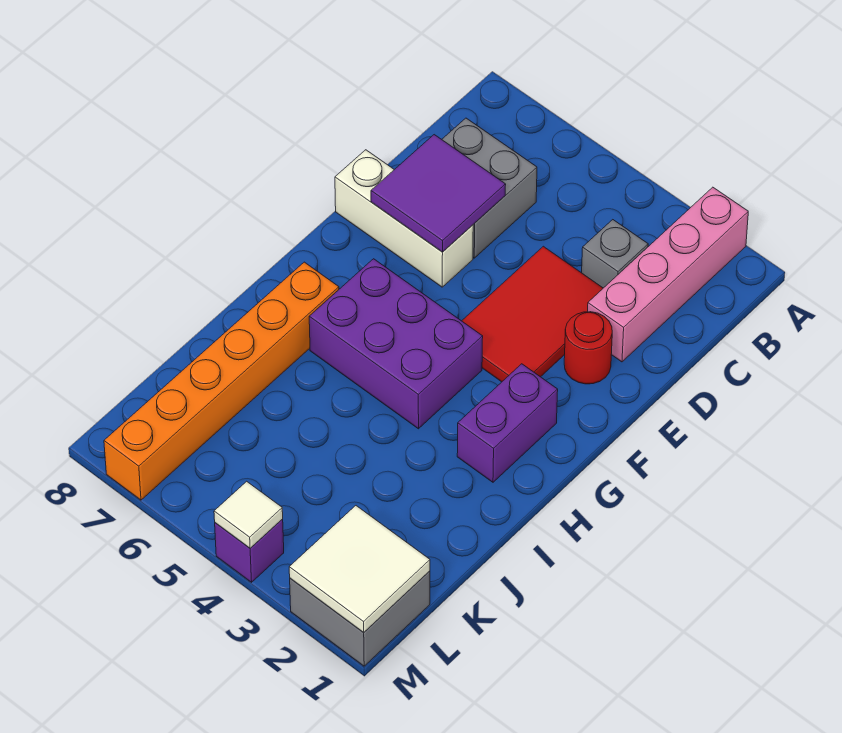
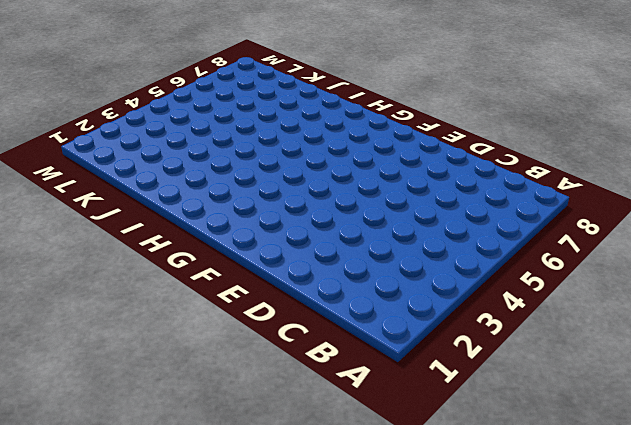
none -> pink 1x4 brick [588,187,748,362]
none -> grey 1x1 brick [582,220,648,288]
none -> grey 2x2 brick [442,118,537,258]

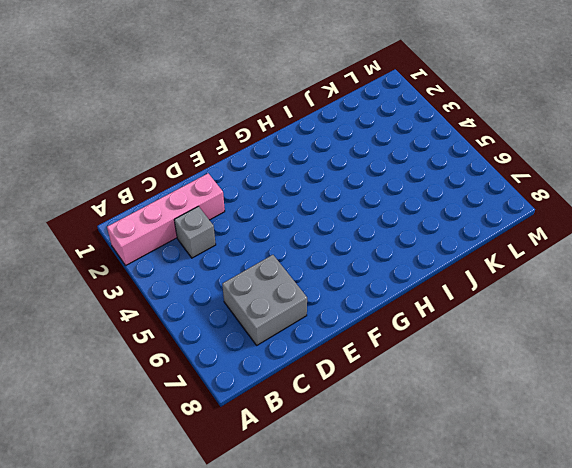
none -> red 2x3 tile [462,246,603,382]
none -> red 1x1 round brick [564,312,612,384]
none -> white 1x3 brick [335,150,473,287]

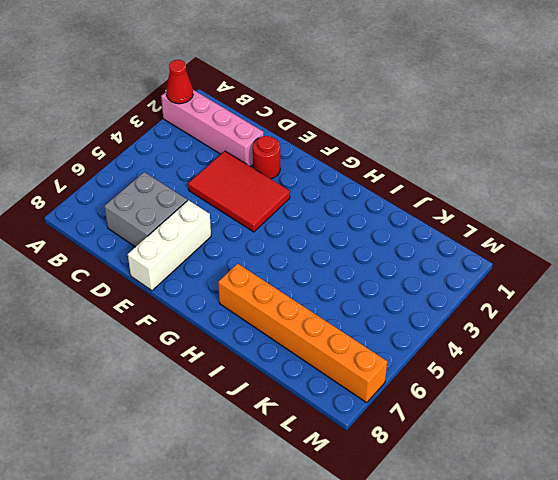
red 1x1 cone [166,60,193,104] -> none
none -> grey 1x1 brick [582,220,648,288]
none -> purple 1x2 brick [457,364,558,482]
none -> purple 2x3 brick [309,259,483,429]

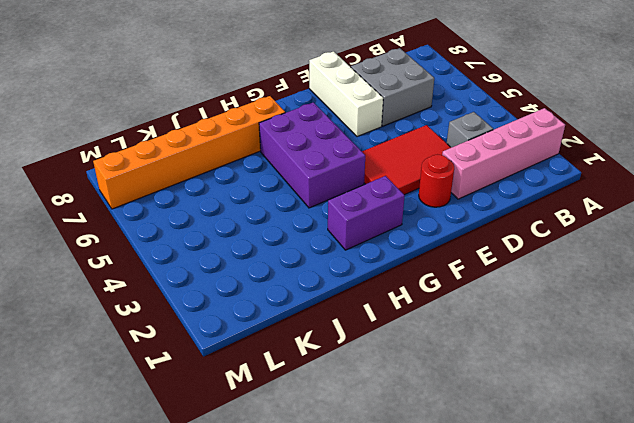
none -> grey 2x2 brick [290,571,430,666]
none -> purple 1x1 brick [215,519,284,582]
none -> purple 2x2 tile [371,135,506,252]

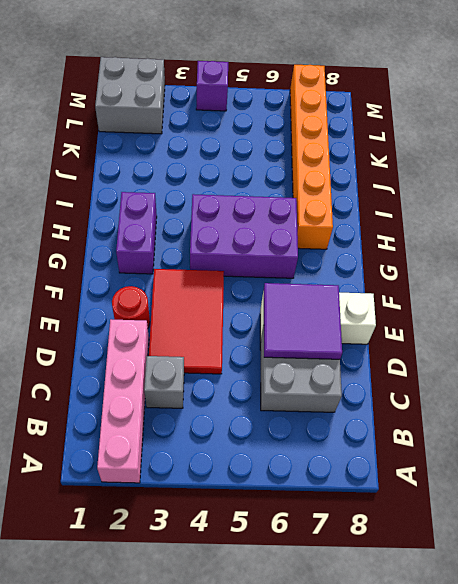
none -> white 2x2 tile [289,506,430,633]
none -> white 1x1 tile [214,481,283,548]

